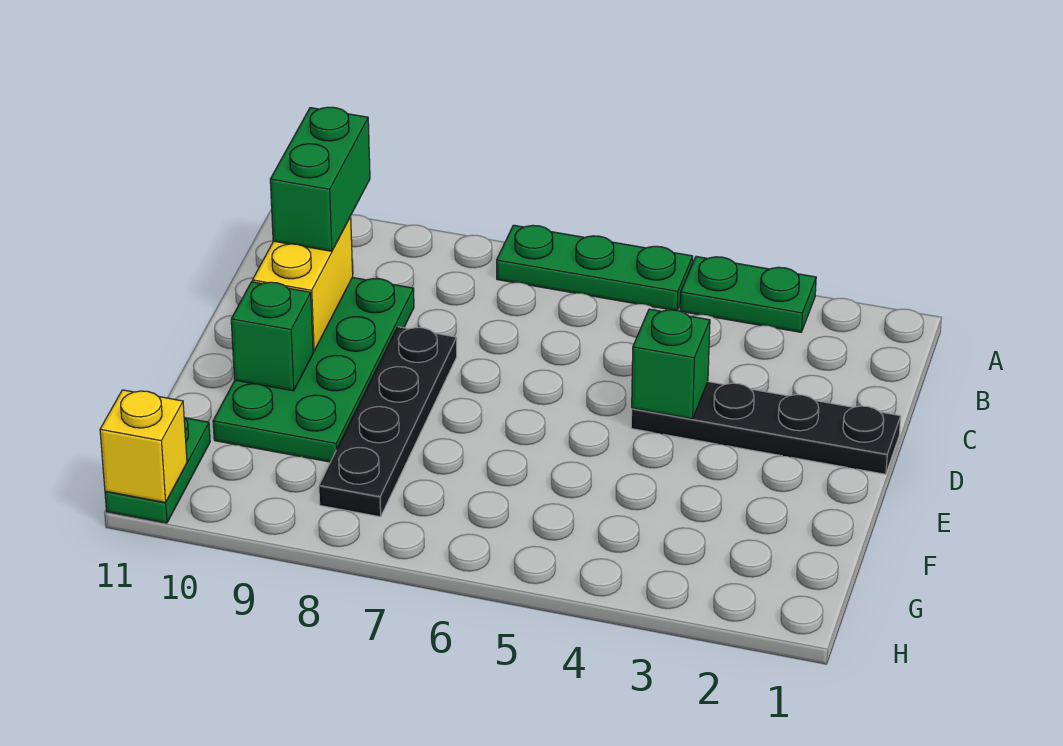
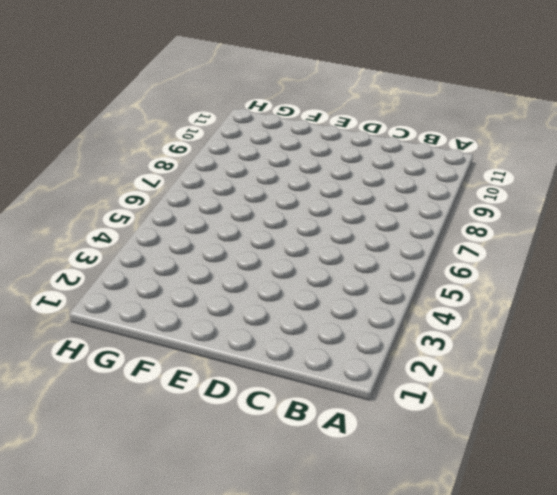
none -> green 1x2 plate [680,256,816,332]
none -> green 1x3 plate [497,225,693,310]

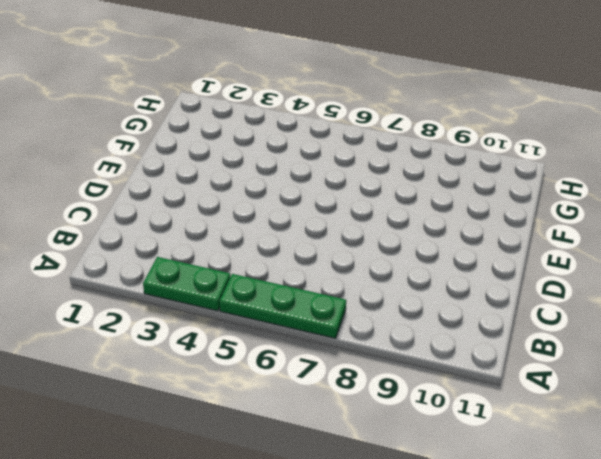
none -> green 2x4 plate [213,277,414,462]
none -> black 1x4 plate [631,382,901,474]

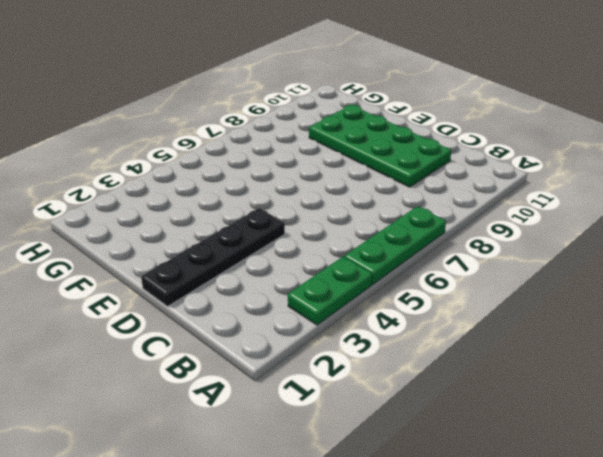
none -> black 1x4 plate [319,327,457,517]
none -> green 1x2 plate [105,418,210,523]

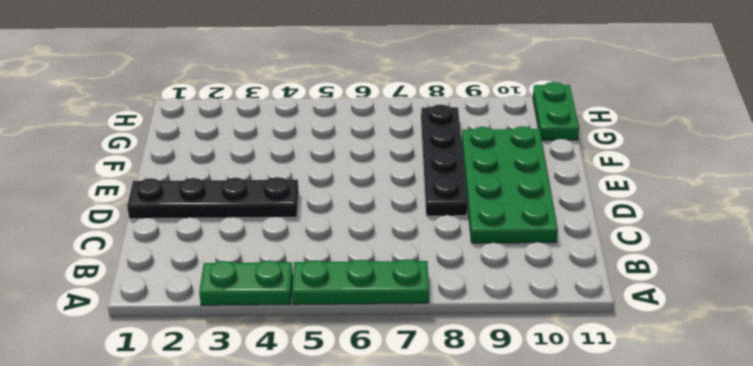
none -> yellow 1x2 brick [252,217,353,351]
none -> green 1x1 brick [632,309,710,419]

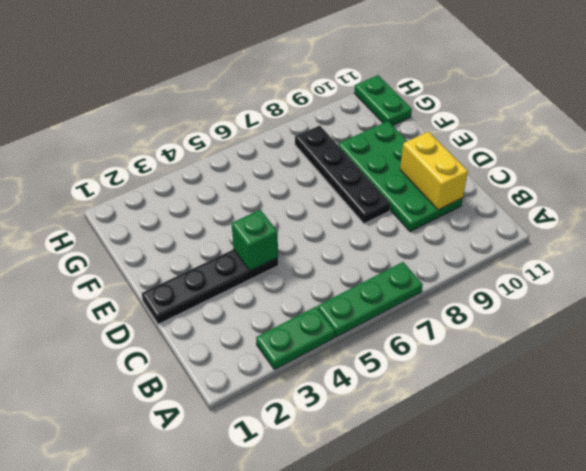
none -> green 1x1 brick [231,282,313,391]
none -> yellow 1x1 brick [100,390,187,503]

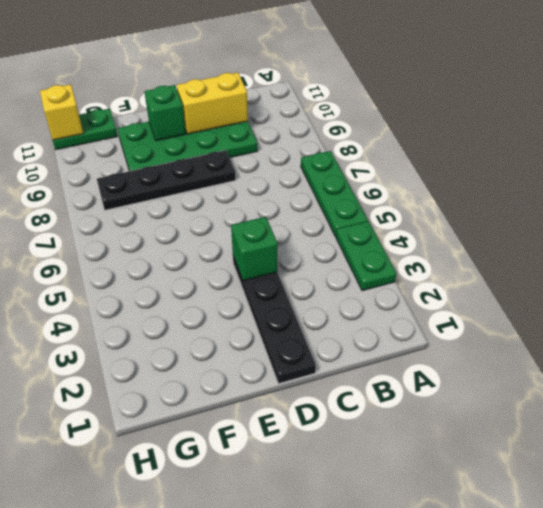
none -> green 1x2 brick [270,107,370,251]

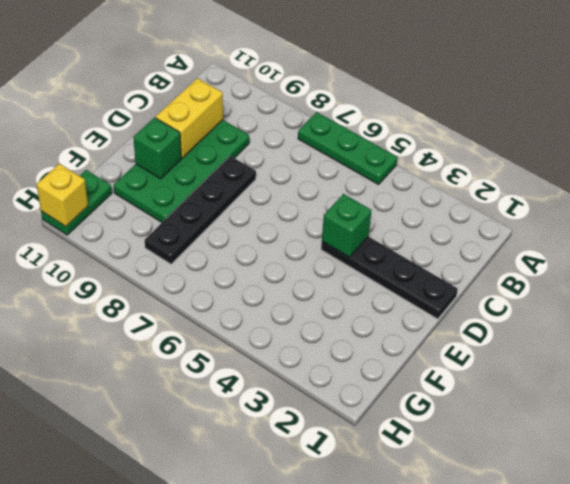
none -> green 1x2 plate [680,256,816,332]
none -> green 1x2 brick [270,107,370,251]

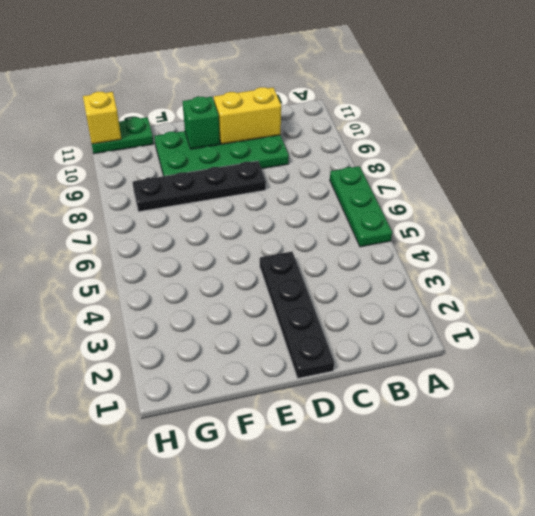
none -> green 1x2 plate [680,256,816,332]
none -> green 1x1 brick [632,309,710,419]

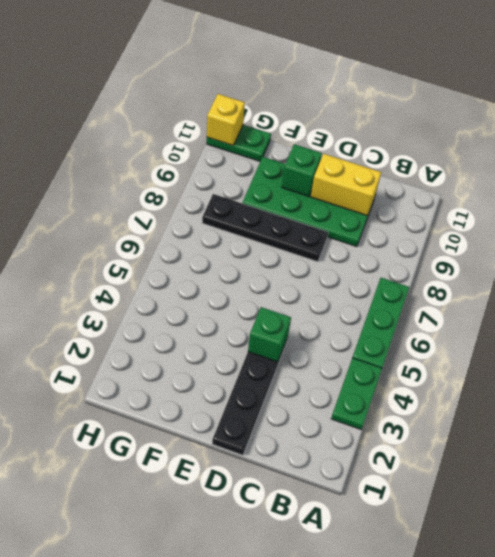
none -> green 1x2 brick [270,107,370,251]

